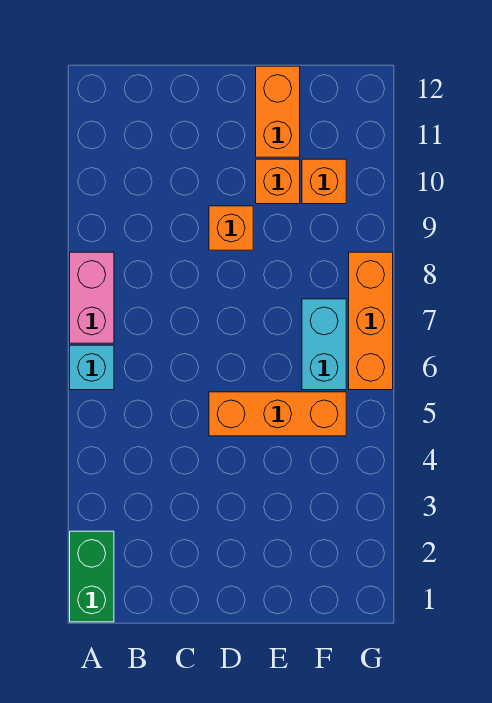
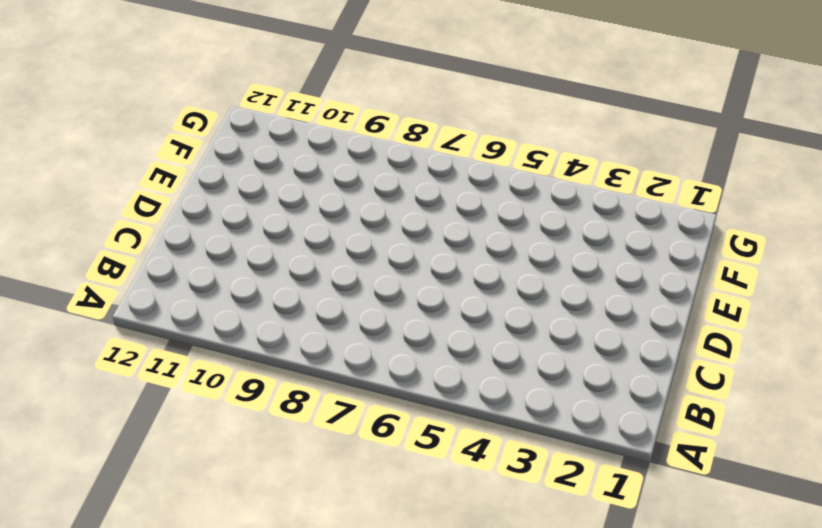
none -> green 1x2 brick [70,531,114,622]
none -> cyan 1x1 brick [70,345,114,390]

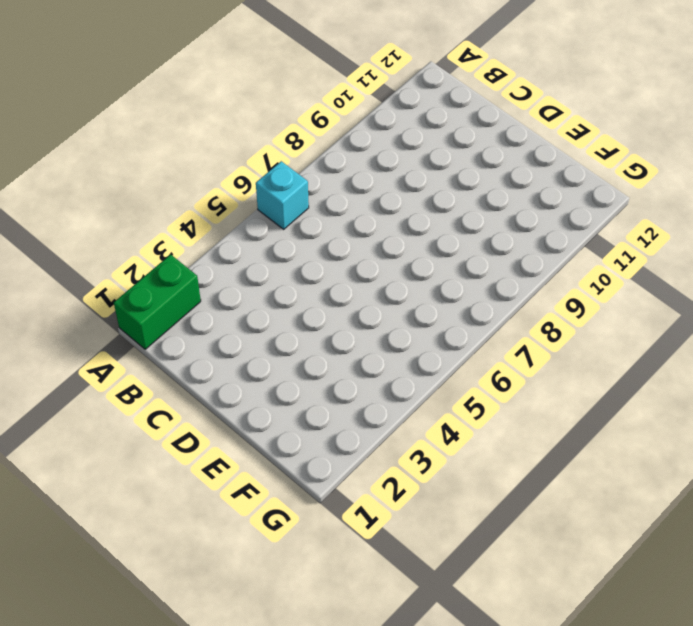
none -> pink 1x2 brick [70,252,114,343]
none -> orange 1x3 brick [209,392,346,436]

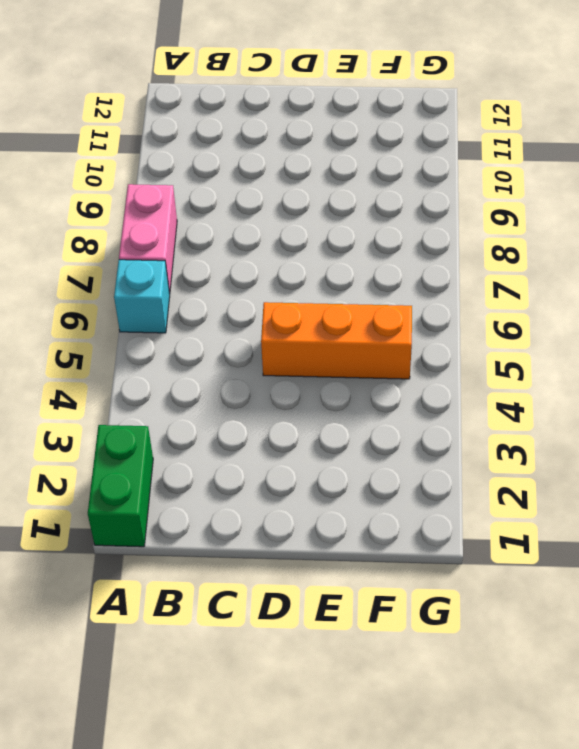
none -> orange 1x1 brick [209,206,253,250]
none -> orange 1x1 brick [256,159,300,204]

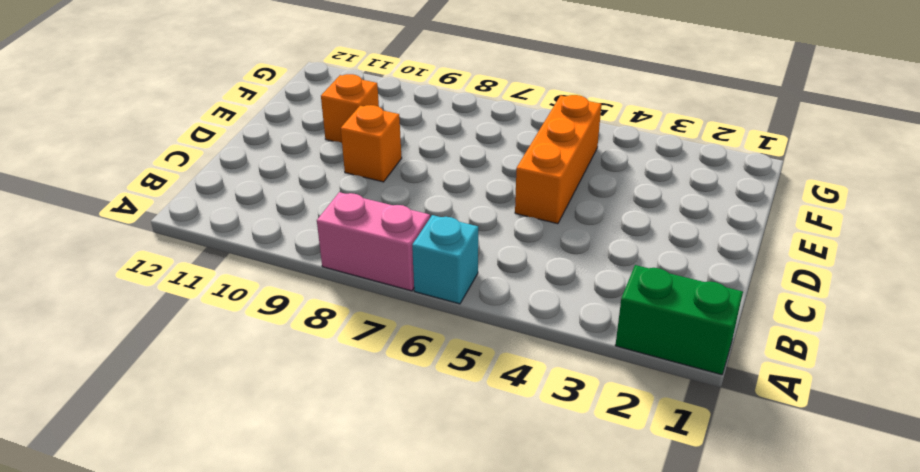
none -> orange 1x2 brick [256,66,300,157]
none -> cyan 1x2 brick [302,299,346,390]

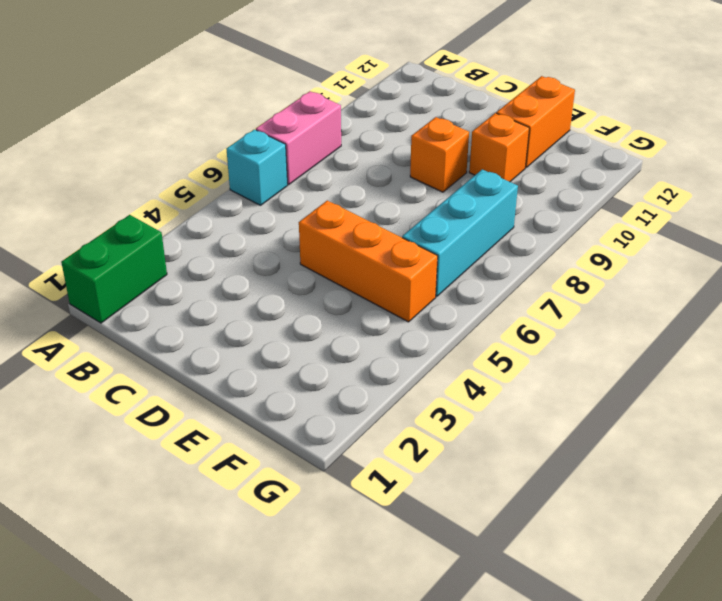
cyan 1x3 brick [402,169,518,297] -> cyan 1x2 brick [302,299,346,390]
none -> orange 1x1 brick [302,159,346,204]
none -> orange 1x3 brick [349,252,393,390]

